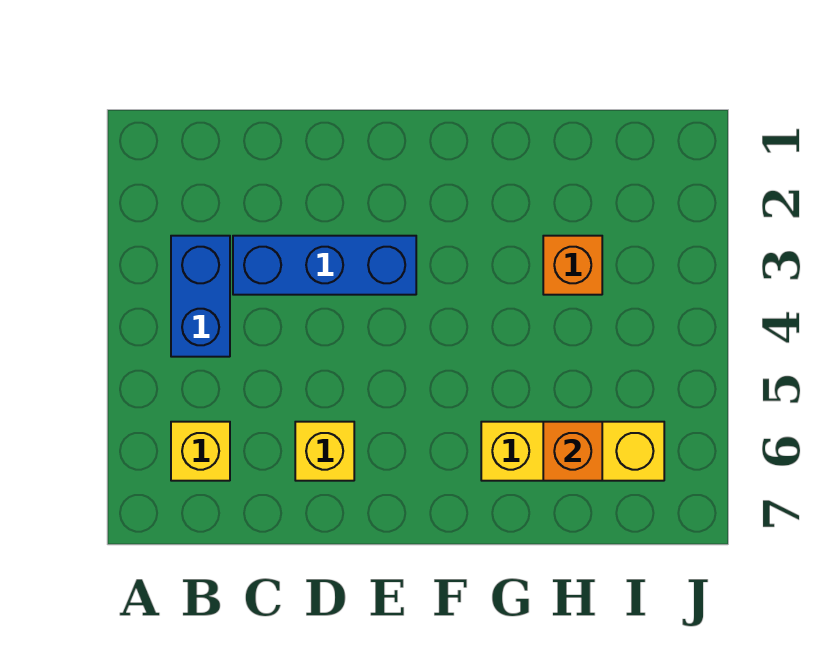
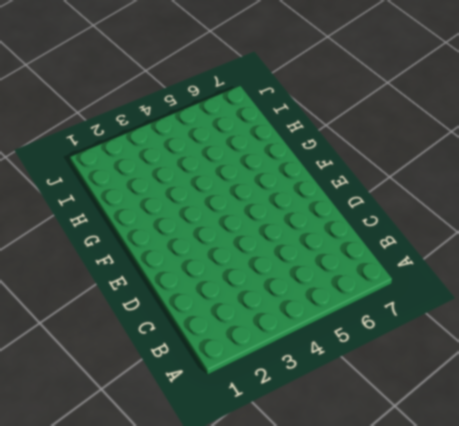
none -> blue 1x2 brick [171,236,230,357]
none -> yellow 1x1 brick [171,422,230,481]

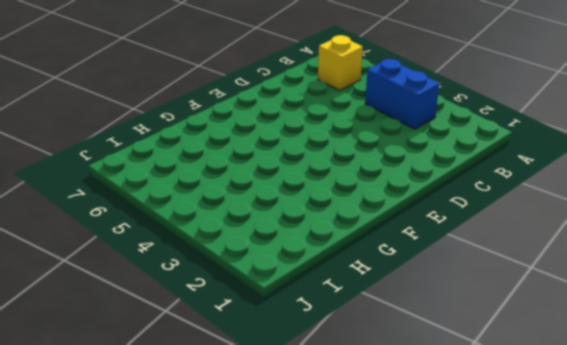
none -> blue 1x3 brick [233,236,416,295]
none -> yellow 1x1 brick [295,422,354,481]

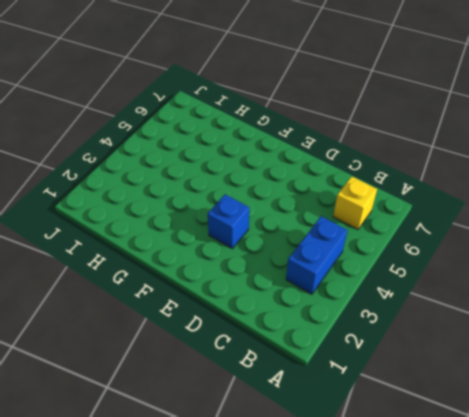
blue 1x1 brick [208,194,249,248] -> blue 1x3 brick [233,236,416,295]
none -> yellow 1x1 brick [295,422,354,481]
none -> yellow 1x3 brick [481,422,664,481]

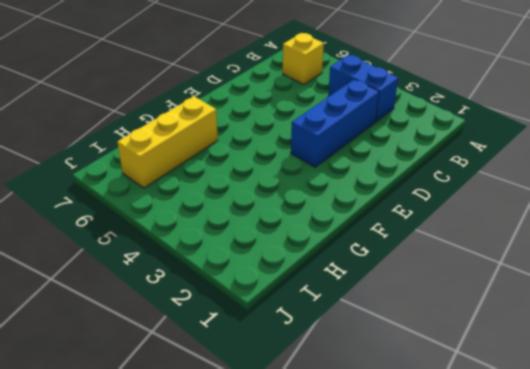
none -> yellow 1x1 brick [295,422,354,481]
none -> orange 1x1 brick [543,236,602,295]

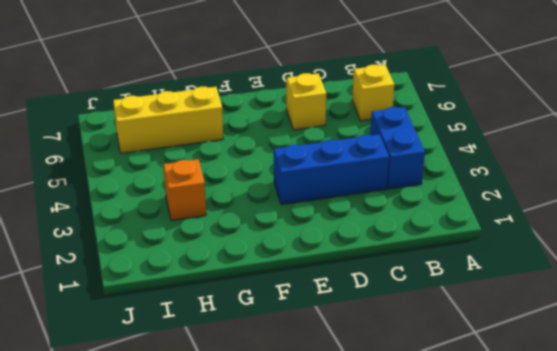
none -> orange 1x1 brick [543,422,602,481]

